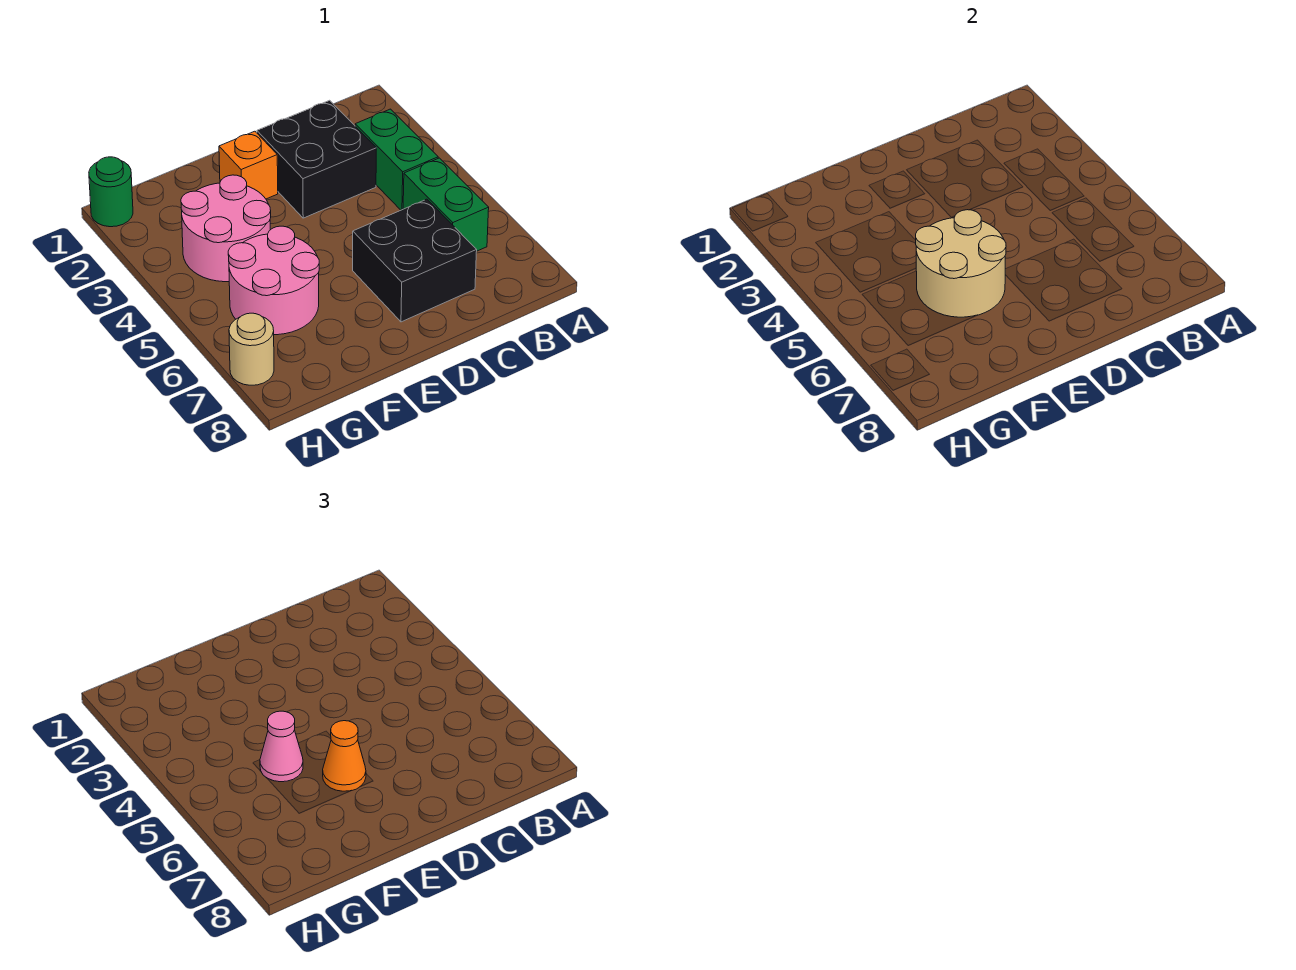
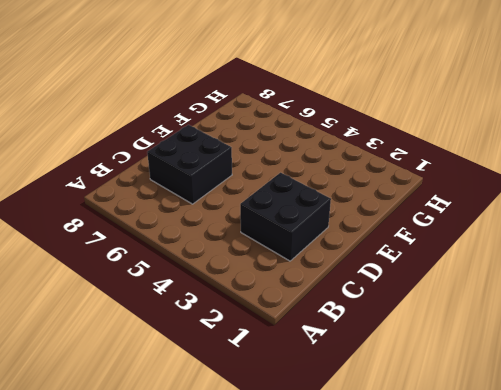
none -> green 1x2 brick [355,109,438,210]
none -> green 1x2 brick [403,158,489,251]
none -> orange 1x1 brick [219,131,278,199]

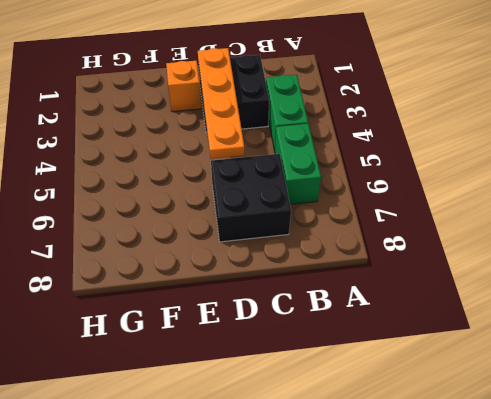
orange 1x4 plate [198,48,244,159] -> none
none -> pink 2x2 round brick [181,175,271,282]
none -> pink 2x2 round brick [228,226,319,335]
none -> green 1x1 round brick [89,157,133,227]

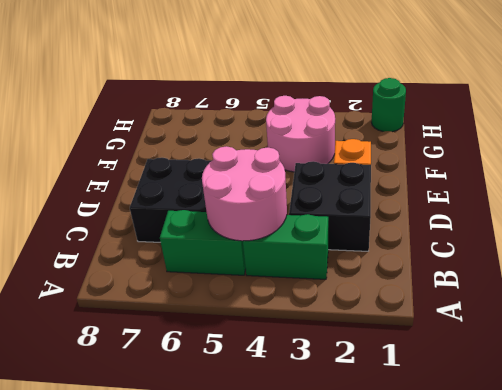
pink 2x2 round brick [202,146,287,241] -> pink 2x2 round brick moved to [228,226,319,335]
none -> tan 1x1 round brick [229,313,274,385]
none -> tan 2x2 round brick [916,210,1006,317]
none -> orange 1x1 cone [323,721,366,791]

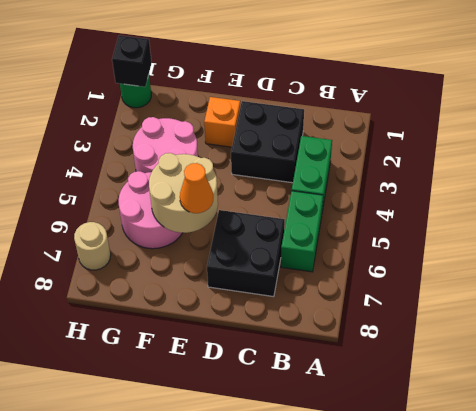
black 1x1 brick [112,35,152,87] -> none
none -> pink 1x1 cone [260,711,303,782]

